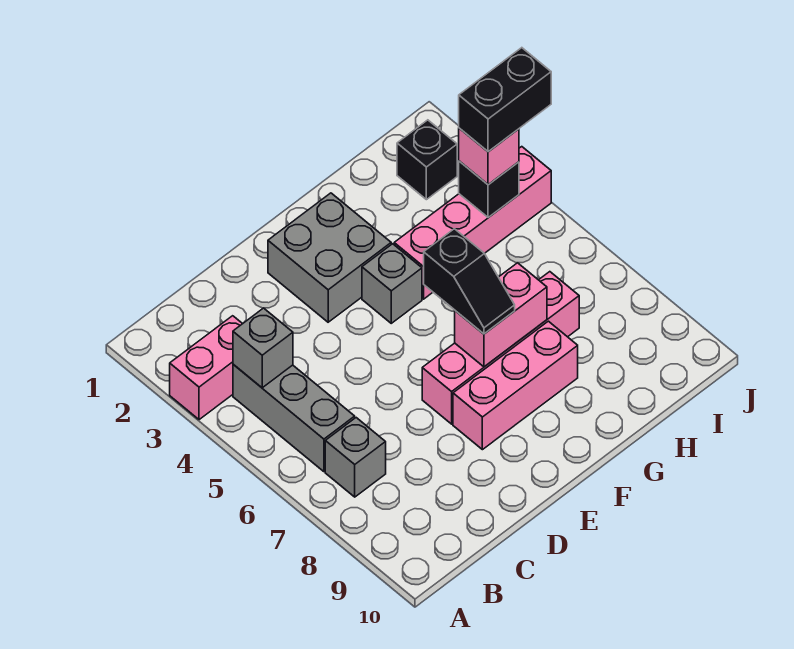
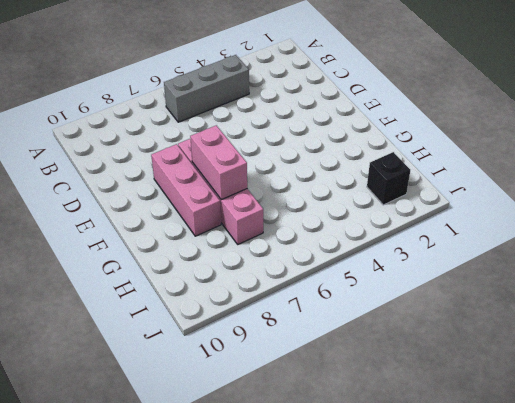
none -> pink 1x2 brick [170,316,242,420]
none -> grey 1x1 brick [325,418,386,497]
none -> grey 2x2 brick [268,193,391,322]

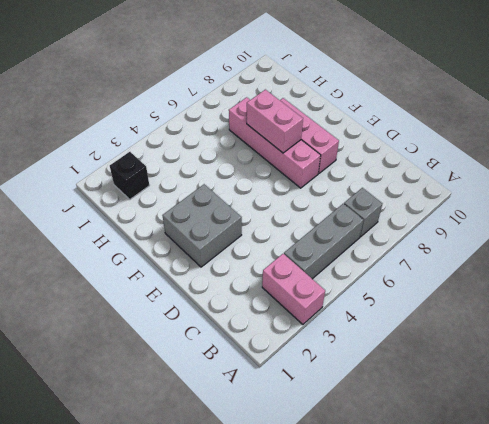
none -> grey 1x1 brick [362,244,422,323]
none -> pink 1x4 brick [394,147,551,299]
none -> grey 1x1 brick [233,308,293,388]

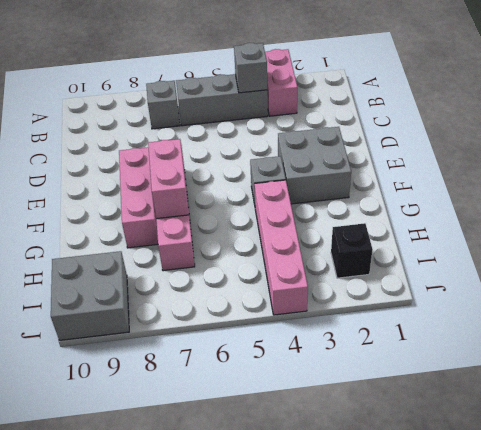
grey 2x2 brick [51,251,129,340] -> none
none -> black 1x1 brick [459,161,519,218]
none -> black 1x2 slope [424,229,515,334]
none -> pink 1x1 brick [459,128,519,185]

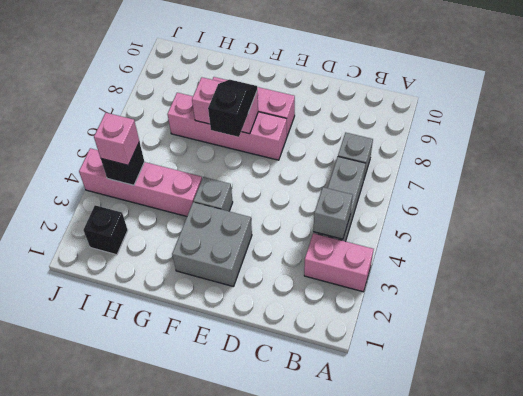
none -> black 1x2 brick [459,48,551,152]

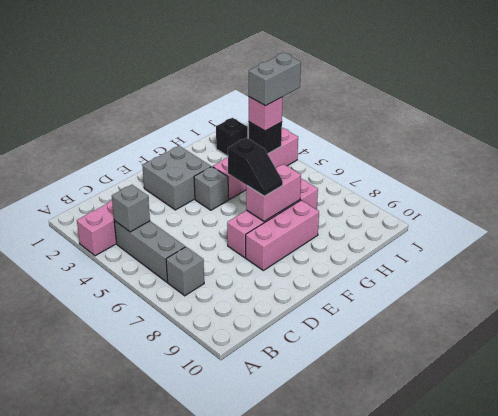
grey 1x2 brick [249,53,301,106] -> black 1x2 brick [459,48,551,152]

